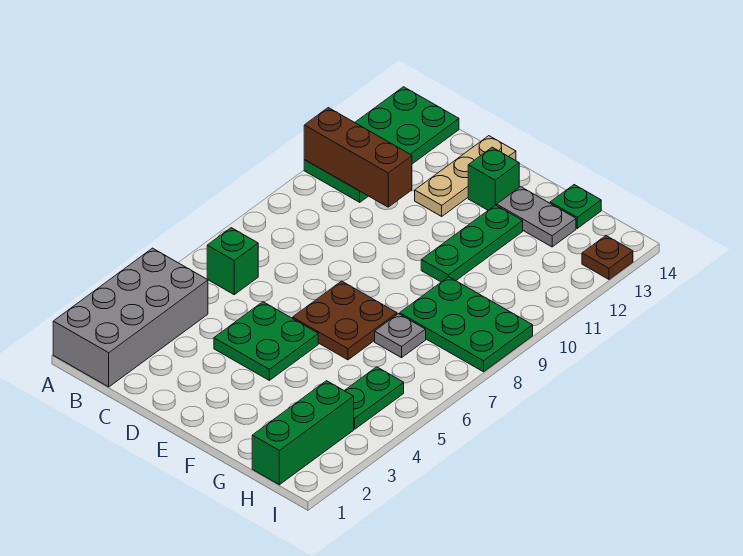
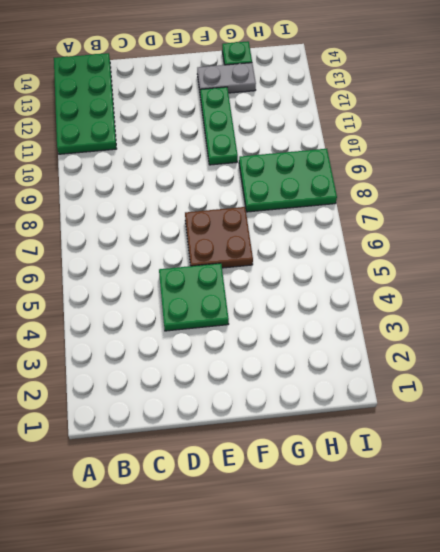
none -> grey 2x4 brick [53,248,208,387]
none -> green 1x1 brick [207,228,258,295]
none -> tan 1x3 plate [415,136,516,216]

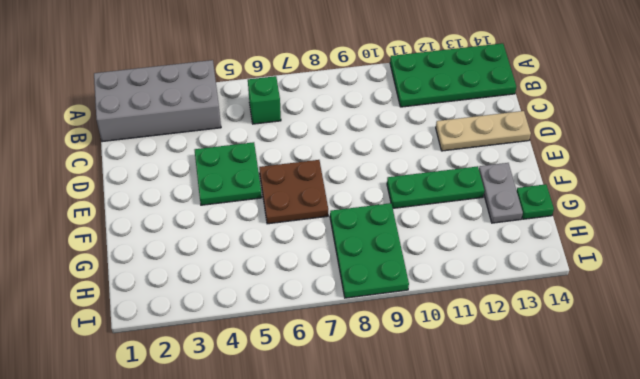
none -> green 1x1 brick [468,147,519,210]
none -> grey 1x1 plate [375,314,426,358]
none -> green 1x3 brick [252,381,354,485]

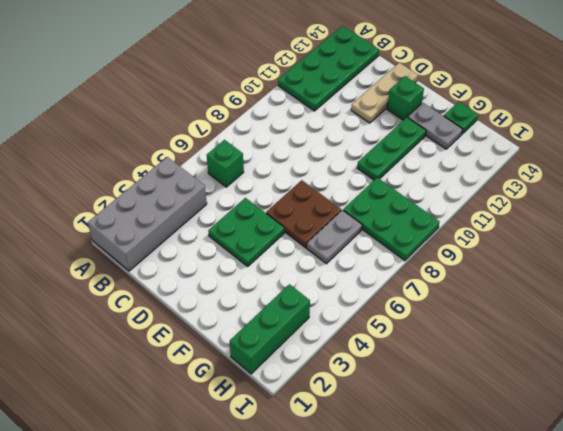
grey 1x2 plate [307,210,362,264] -> grey 1x1 plate [375,314,426,358]
none -> green 1x2 plate [345,367,404,429]
none -> brown 1x1 plate [582,236,633,279]
none -> brown 1x3 brick [304,108,412,207]

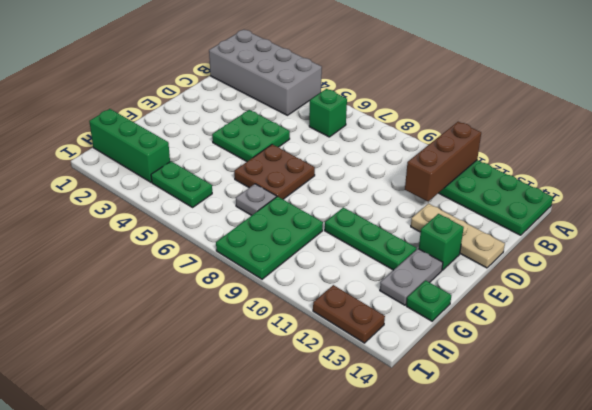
brown 1x2 plate [313,285,385,343] -> brown 1x1 plate [582,236,633,279]

